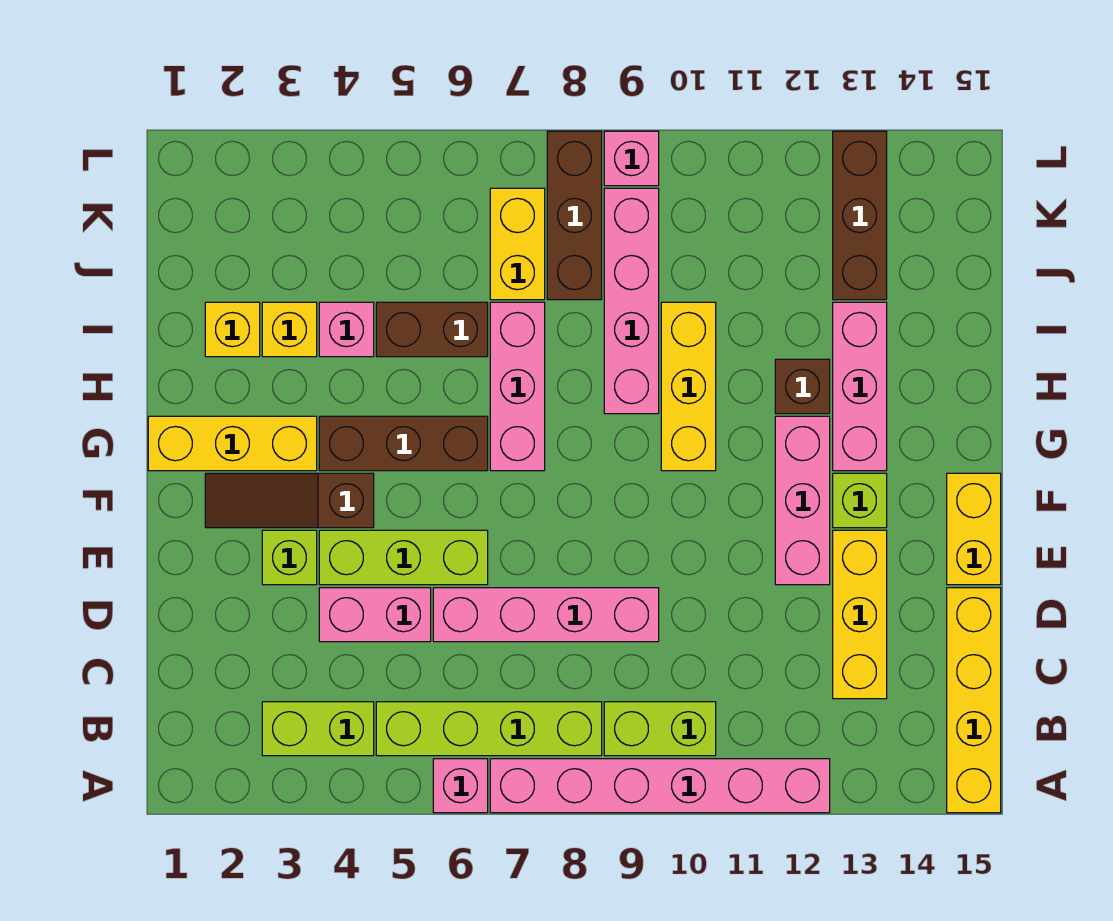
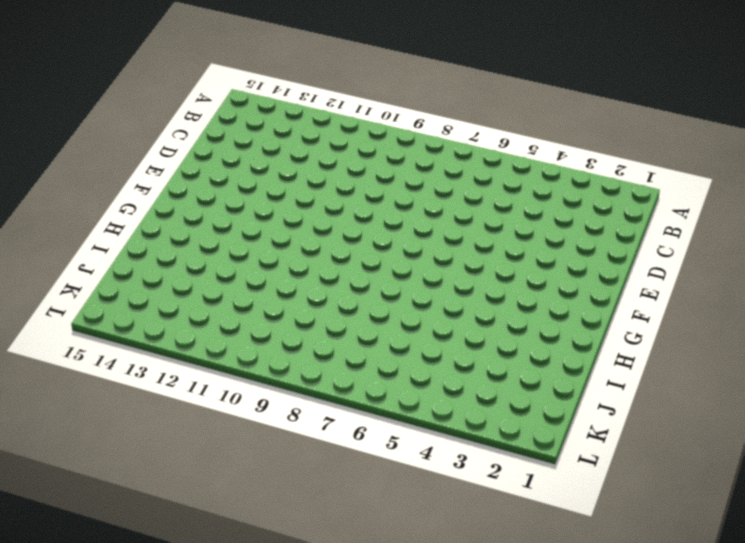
none -> pink 1x1 brick [433,759,488,813]
none -> pink 1x6 brick [490,759,830,813]
none -> yellow 1x4 brick [947,588,1001,813]
none -> lime 1x2 brick [262,702,374,756]

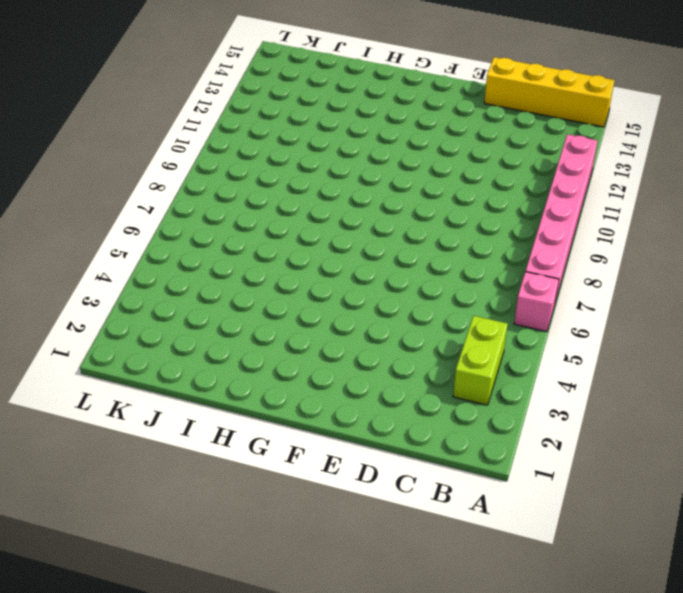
none -> lime 1x4 brick [376,702,602,756]
none -> lime 1x2 brick [604,702,716,756]
none -> yellow 1x3 brick [833,530,887,699]
none -> pink 1x2 brick [319,588,431,642]

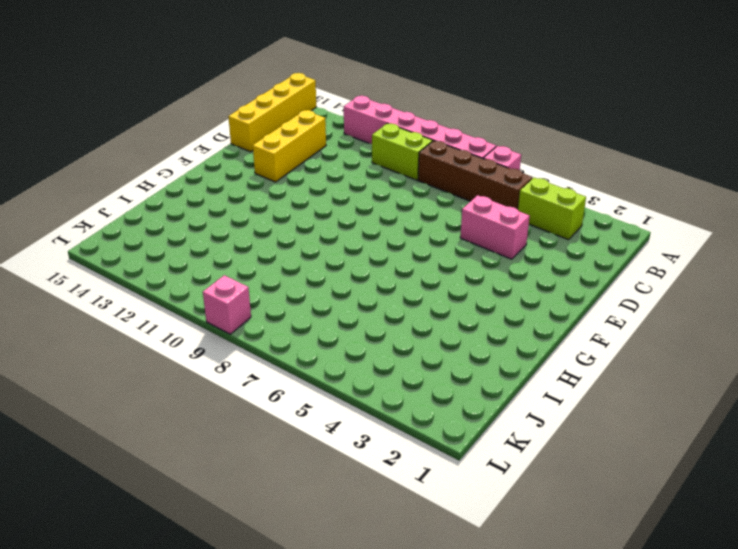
brown 1x4 brick [418,141,533,209] -> lime 1x4 brick [376,702,602,756]
none -> pink 1x4 brick [433,588,659,642]
none -> lime 1x1 brick [262,530,317,585]
none -> lime 1x3 brick [319,530,488,585]
none -> pink 1x3 brick [775,416,830,585]

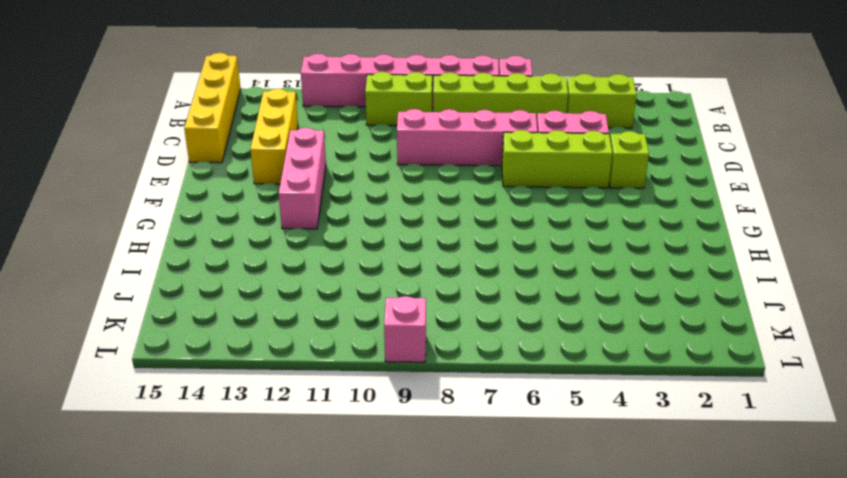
none -> yellow 1x2 brick [947,473,1001,585]
none -> brown 1x3 slope [205,473,374,528]
none -> lime 1x1 brick [833,473,887,528]
none -> yellow 1x3 brick [148,416,317,471]

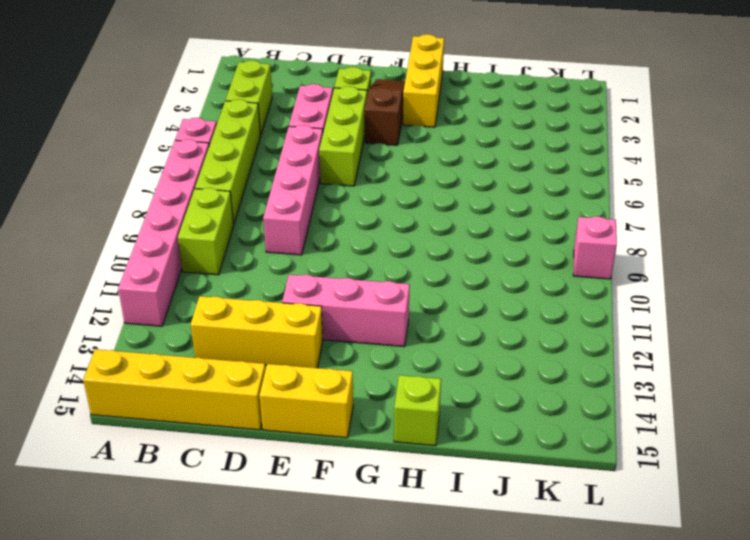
lime 1x1 brick [394,375,441,446] -> lime 1x1 brick moved to [833,473,887,528]
none -> brown 1x3 brick [319,416,488,471]
none -> pink 1x3 brick [490,302,545,471]
none -> yellow 1x3 brick [661,302,716,471]
none -> pink 1x3 brick [833,302,887,471]

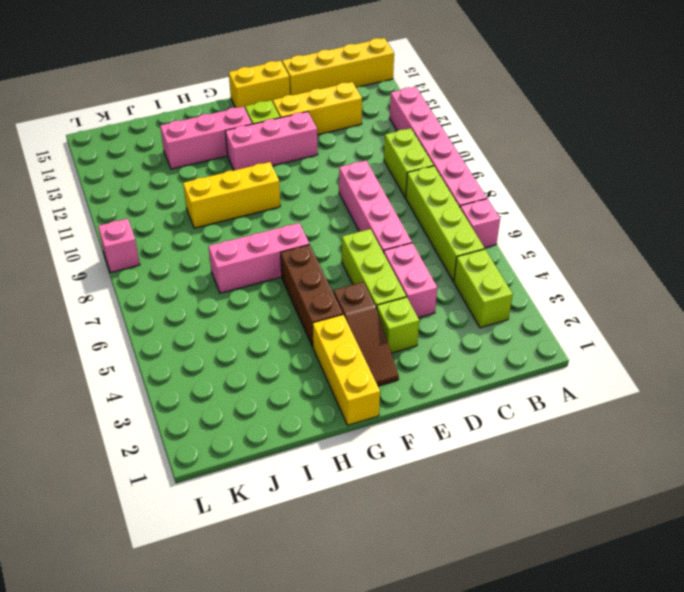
none -> pink 1x4 brick [604,188,659,414]
none -> brown 1x1 brick [775,359,830,414]
none -> yellow 1x1 brick [205,302,260,357]
none -> yellow 1x1 brick [262,302,317,357]

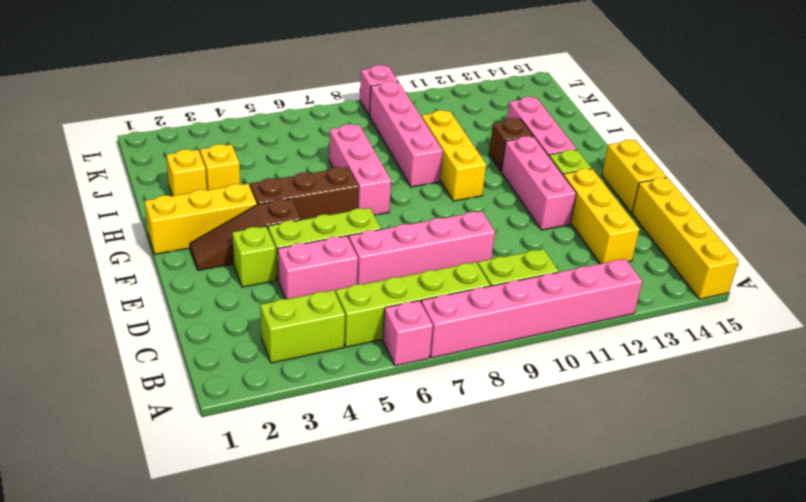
none -> pink 1x1 brick [319,302,374,357]
none -> brown 1x2 brick [376,302,488,357]
none -> yellow 1x2 brick [490,188,545,300]
none -> brown 1x3 brick [547,131,602,300]

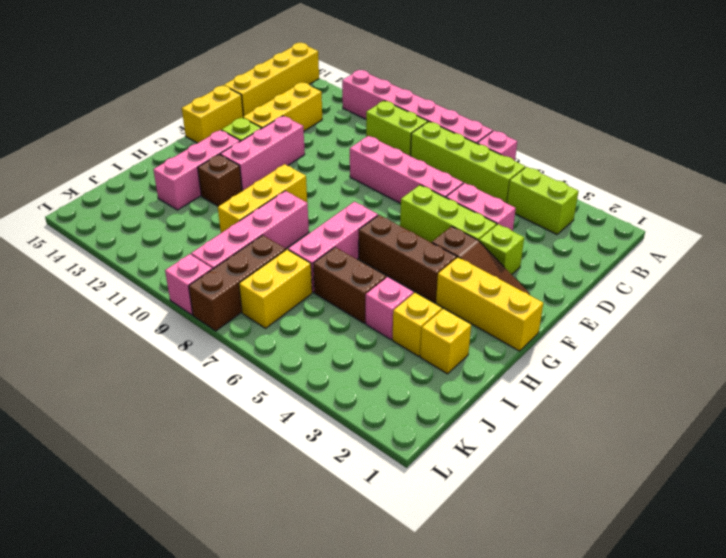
none -> brown 1x3 brick [833,131,887,300]

